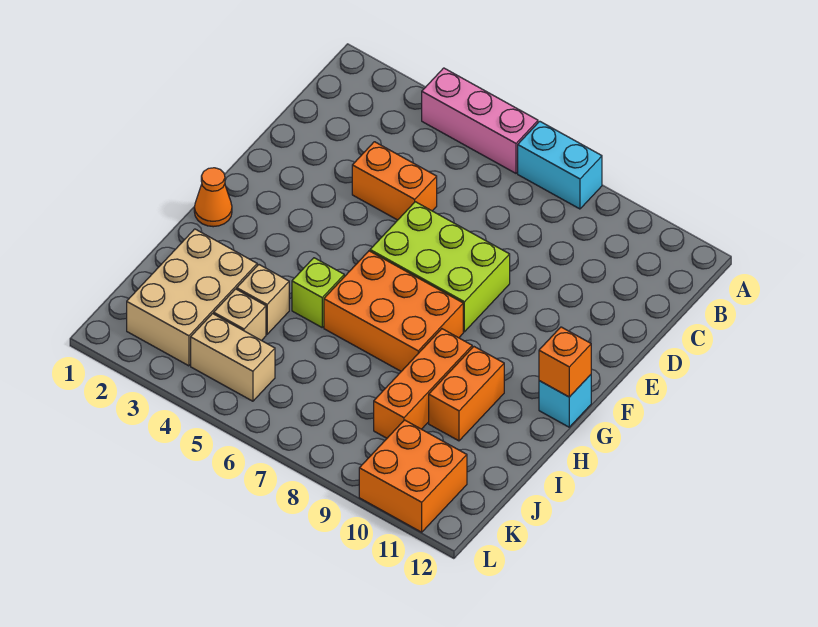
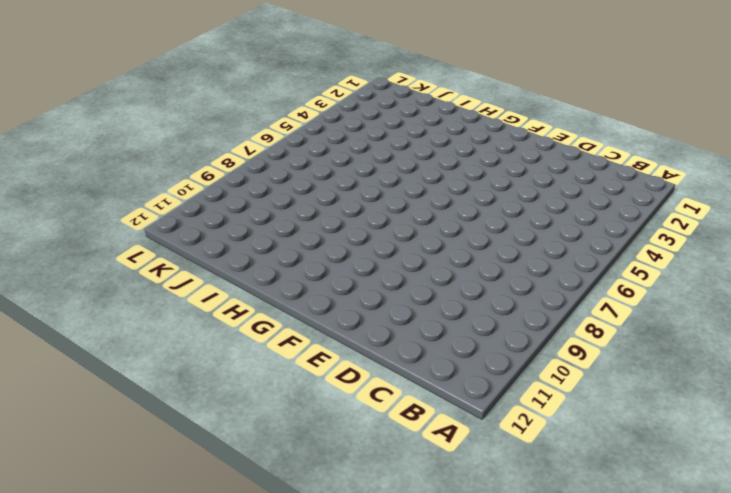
none -> pink 1x3 brick [422,68,538,173]
none -> cyan 1x2 brick [518,121,602,209]
none -> orange 1x2 brick [352,142,437,220]

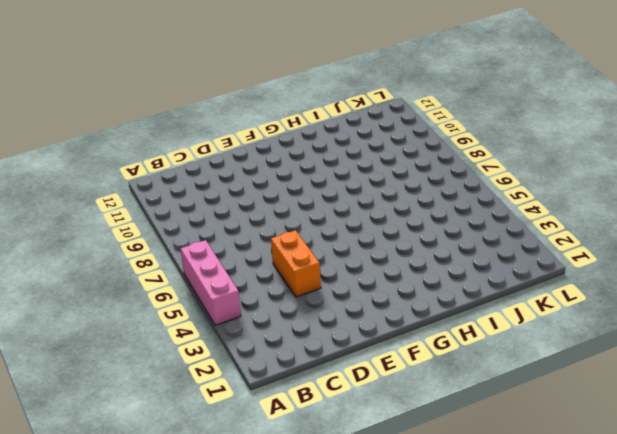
none -> cyan 1x2 brick [518,121,602,209]
none -> lime 2x3 brick [370,202,510,332]
none -> orange 1x1 cone [194,168,232,227]

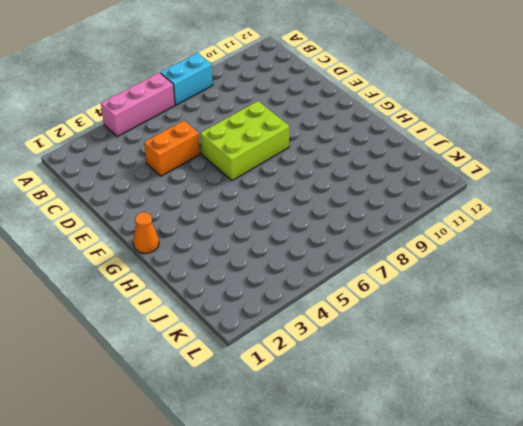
none -> orange 2x3 brick [324,251,463,371]
none -> cyan 1x1 brick [539,375,591,427]
none -> lime 1x1 brick [292,258,344,327]

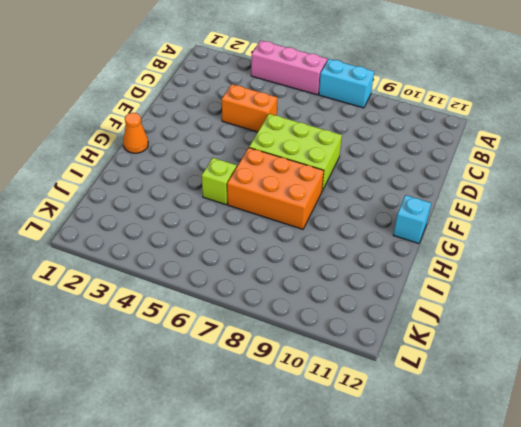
none -> orange 1x3 brick [374,329,472,438]
none -> orange 1x2 brick [429,347,504,441]
none -> tan 2x3 brick [127,229,257,366]

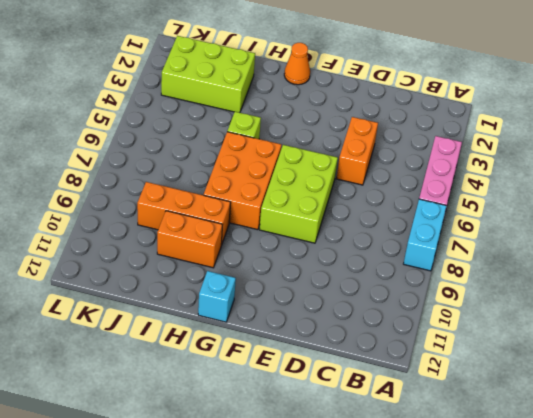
lime 2x3 brick [161,36,255,113] -> tan 2x3 brick [127,229,257,366]
none -> tan 1x1 brick [237,265,289,334]
none -> tan 1x1 brick [214,289,266,341]
none -> tan 1x2 brick [191,314,275,401]

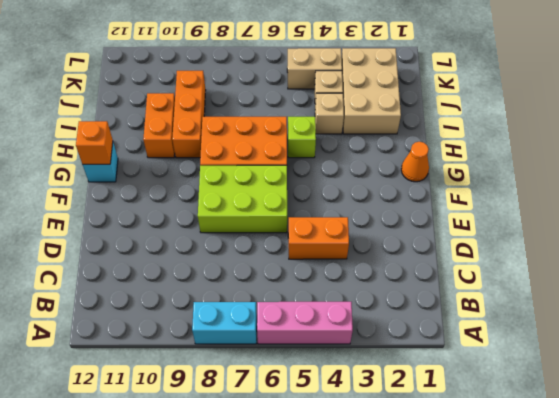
none -> orange 2x2 brick [359,420,467,532]

